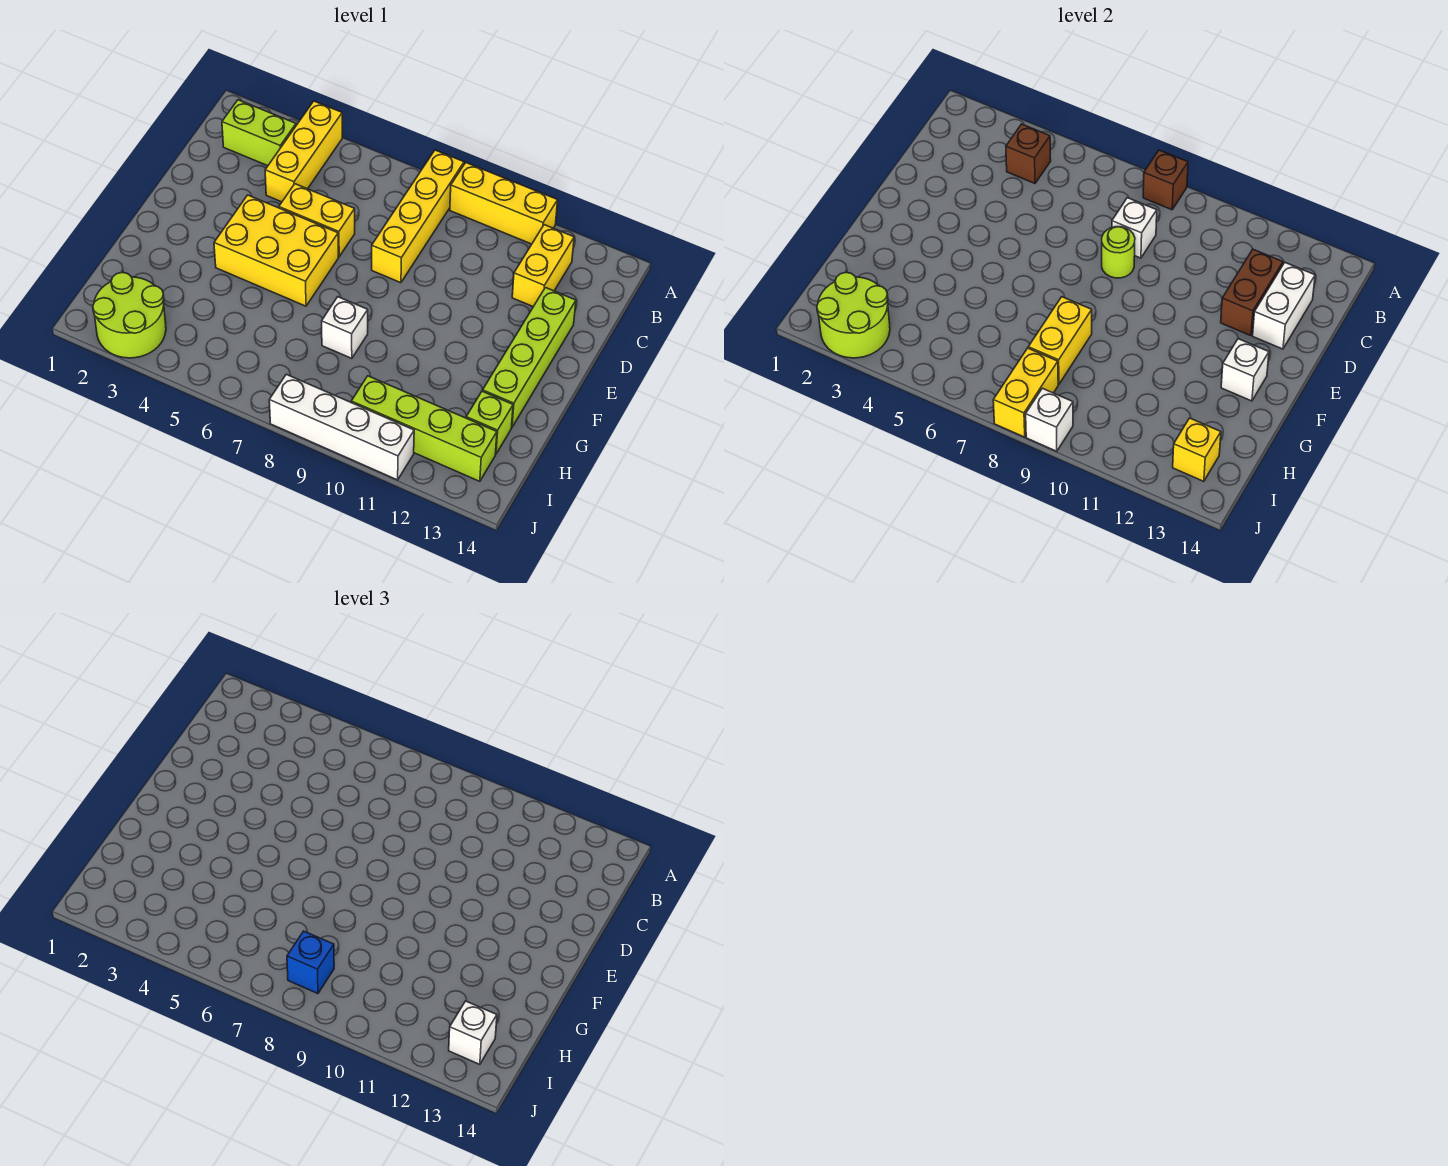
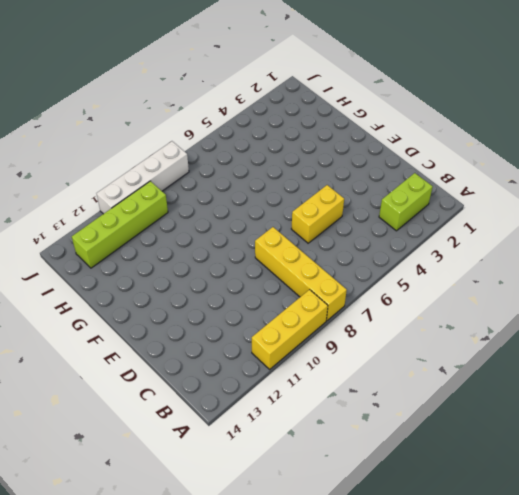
none -> yellow 1x3 brick [265,101,342,202]
none -> yellow 1x2 brick [512,225,574,307]
none -> lime 1x4 brick [483,288,576,427]

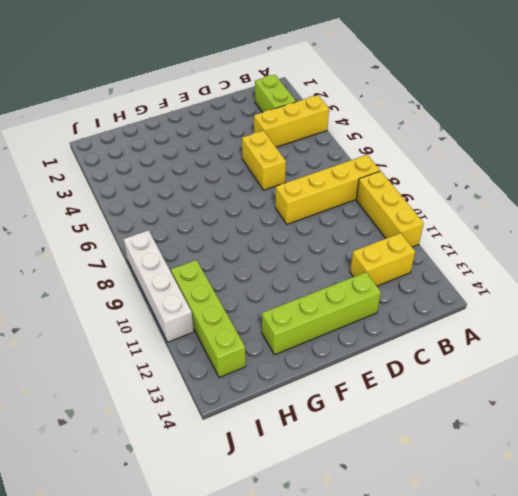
none -> yellow 2x3 brick [214,195,338,306]
none -> white 1x1 brick [322,297,368,358]
none -> lime 1x1 brick [466,391,513,454]

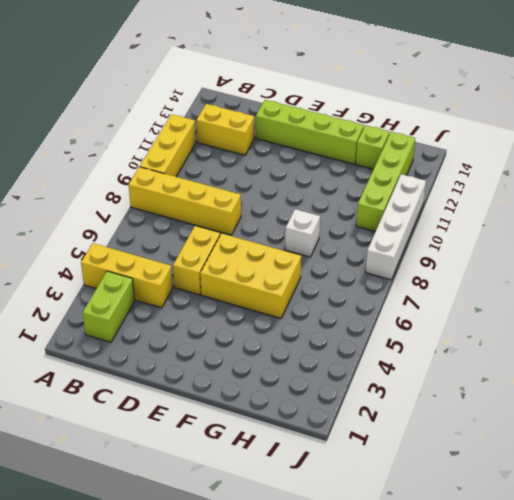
yellow 2x3 brick [200,233,301,318] -> yellow 2x3 brick turned to [214,195,338,306]
none -> lime 2x2 round brick [93,273,166,358]
none -> brown 1x1 brick [1143,150,1188,210]
none -> brown 1x1 brick [1006,124,1051,183]

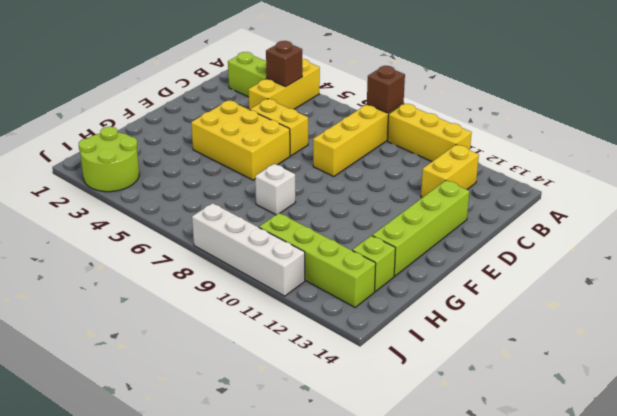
none -> white 1x1 brick [1112,198,1157,258]
none -> brown 1x2 brick [1221,249,1283,336]
none -> white 1x2 brick [1253,262,1315,349]

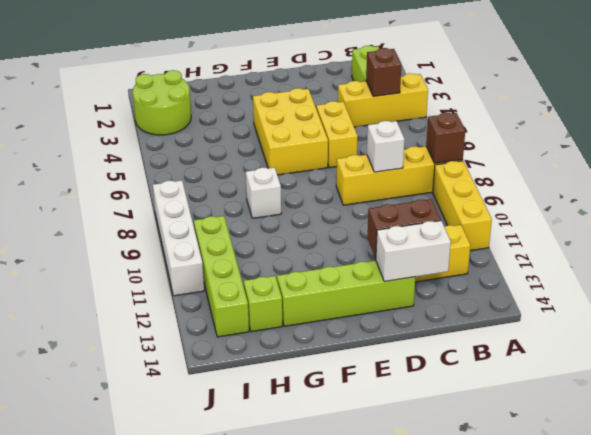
none -> lime 1x1 round brick [1102,227,1135,278]
none -> white 1x1 brick [1221,339,1269,401]
none -> yellow 1x2 brick [1028,297,1092,384]

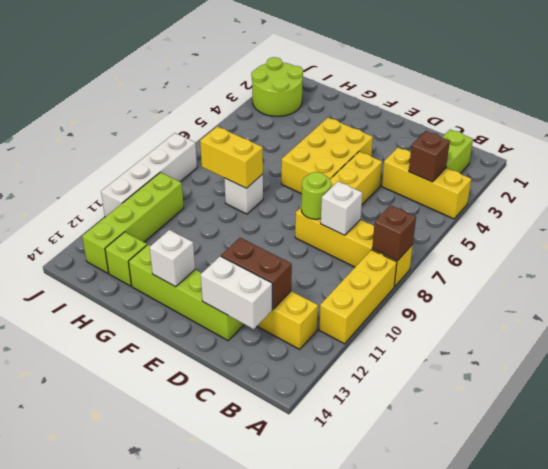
none -> lime 2x2 round brick [817,273,890,358]
none -> yellow 1x2 brick [993,348,1058,437]
none -> yellow 1x1 brick [1173,418,1221,481]

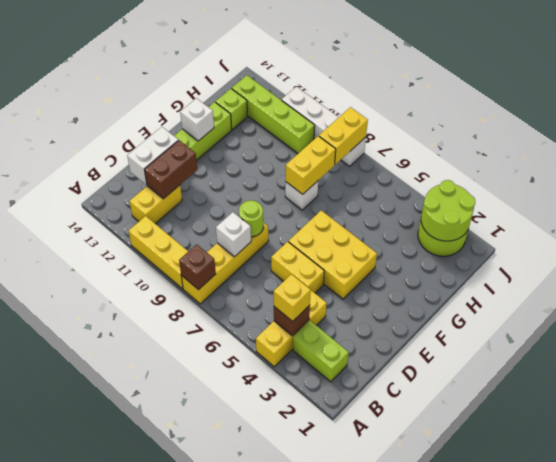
yellow 1x1 brick [274,274,311,321] -> yellow 1x1 brick moved to [1173,418,1221,481]
none -> white 1x1 brick [1026,388,1073,451]
none -> blue 1x1 brick [287,931,334,994]
none -> white 1x1 brick [449,1001,497,1064]

